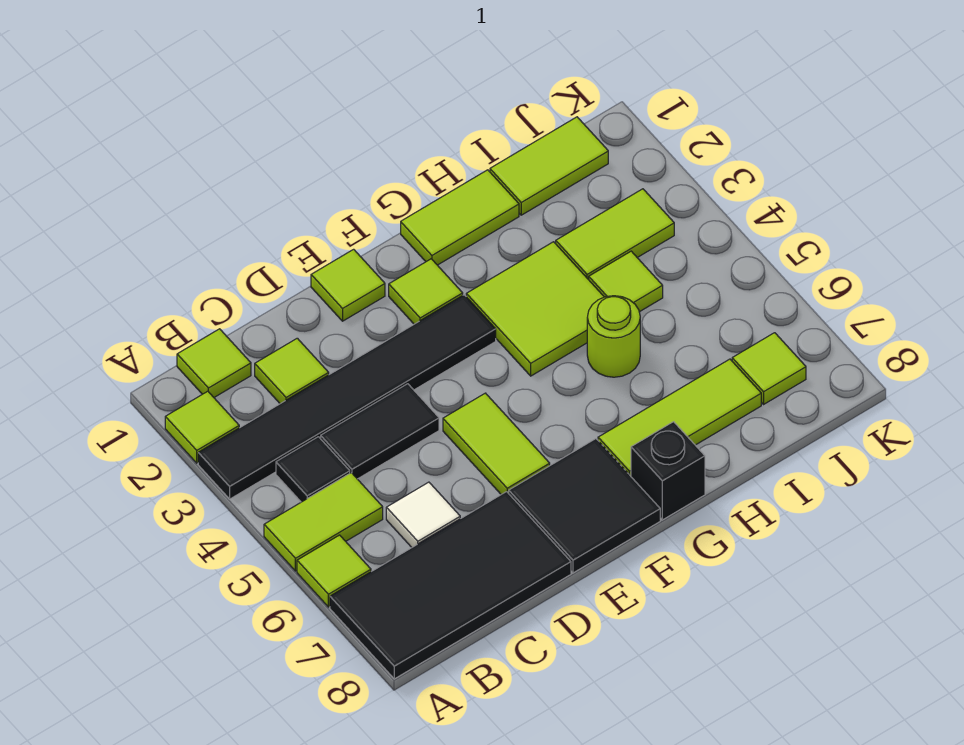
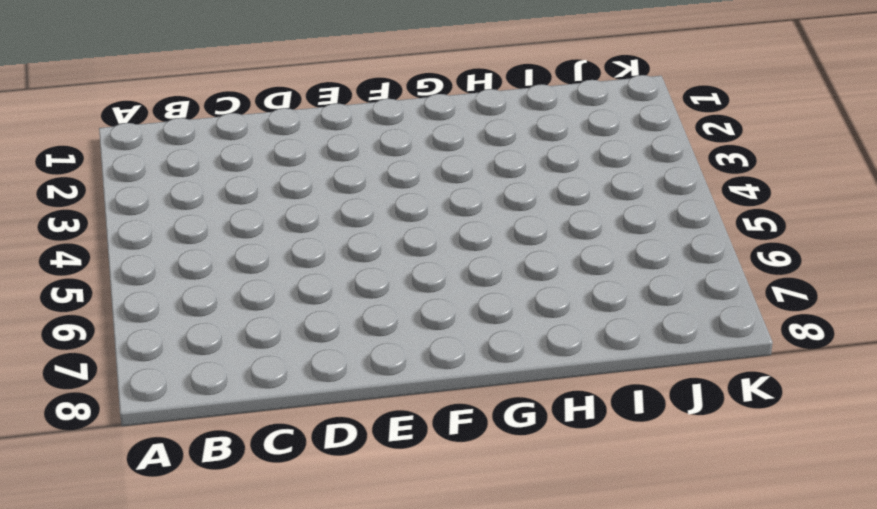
none -> lime 1x1 tile [165,391,239,463]
none -> black 1x6 tile [198,295,496,499]
none -> lime 1x2 tile [264,473,383,571]

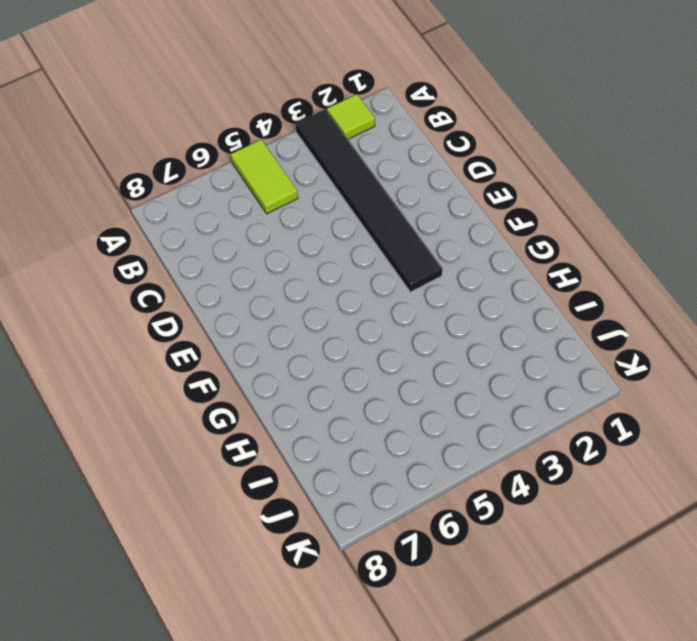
none -> lime 1x1 tile [297,535,371,607]
none -> black 2x4 tile [330,492,571,679]
none -> lime 1x1 tile [177,329,251,397]

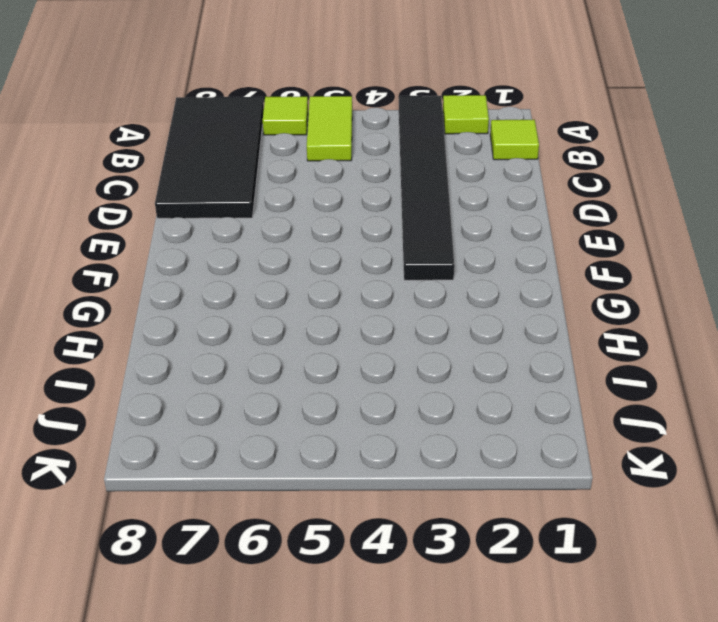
none -> black 1x1 tile [276,437,350,502]
none -> lime 1x1 tile [255,338,329,404]
none -> black 1x2 tile [321,384,439,479]

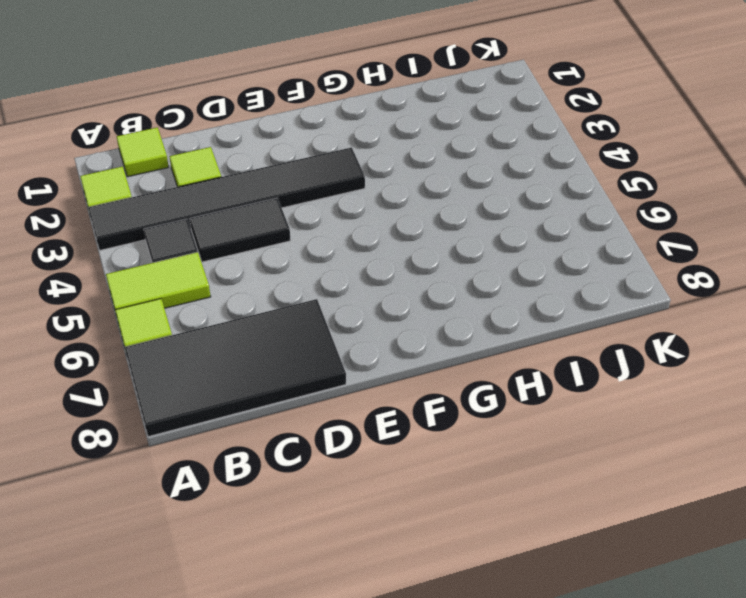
none -> white 1x1 tile [386,482,460,547]
none -> lime 1x1 tile [311,249,385,321]
none -> lime 1x2 tile [443,393,550,494]

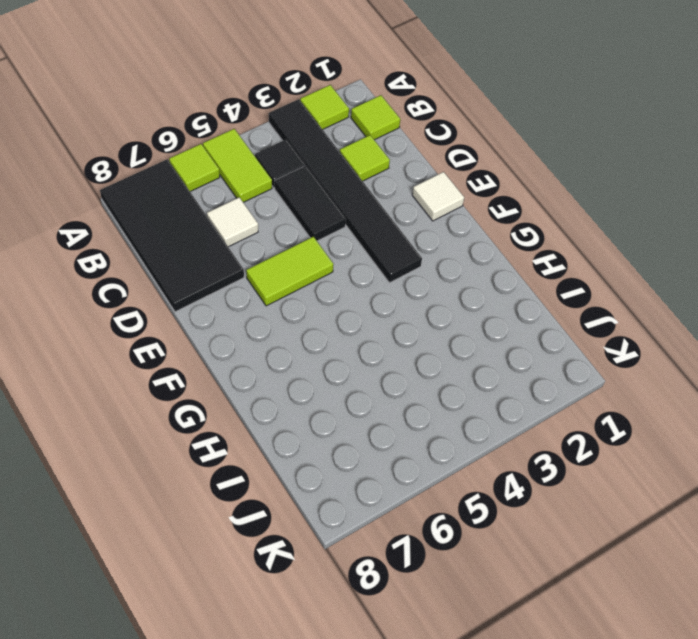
white 1x1 tile [412,172,464,221] -> lime 1x1 tile [311,249,385,321]
none -> black 2x2 tile [509,439,660,573]
none -> lime 1x1 tile [389,259,463,324]
none -> lime 1x2 tile [401,170,519,265]

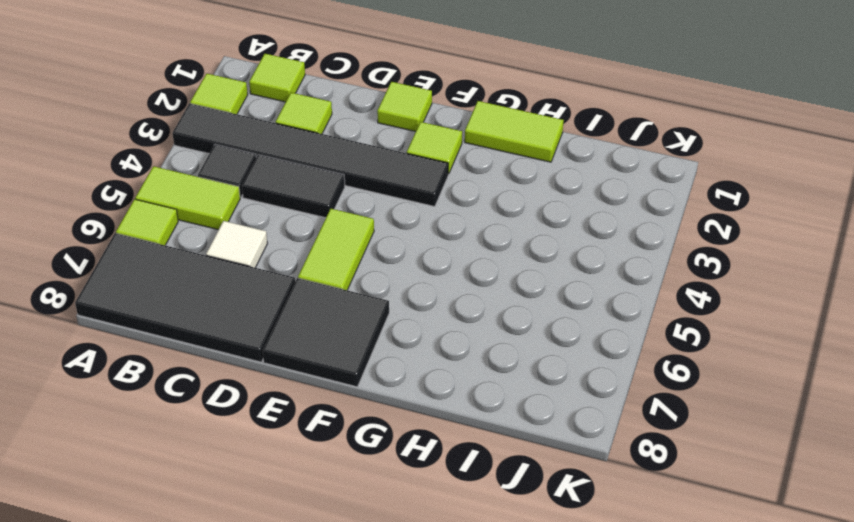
none -> lime 2x2 tile [466,242,604,376]
none -> lime 1x3 tile [598,359,761,476]
none -> black 1x1 brick [631,422,705,520]

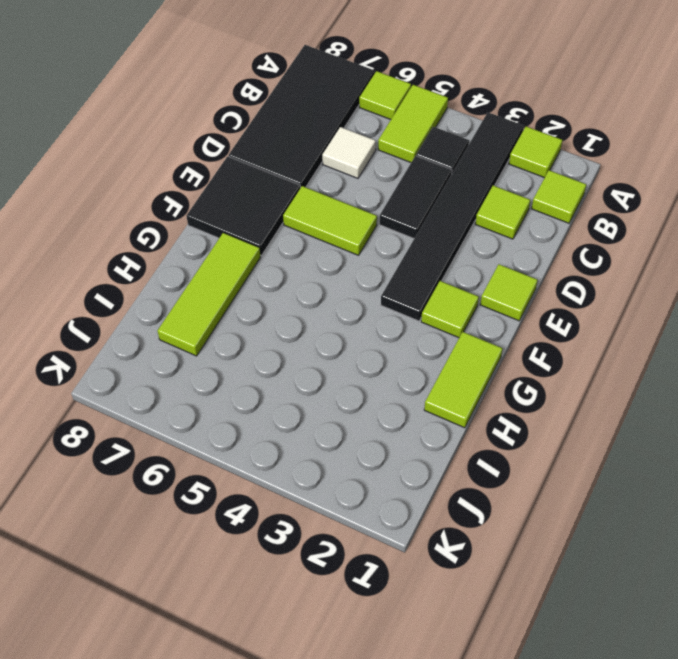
none -> lime 2x2 tile [466,242,604,376]
none -> black 1x1 brick [631,422,705,520]
none -> lime 1x1 round brick [587,296,640,377]

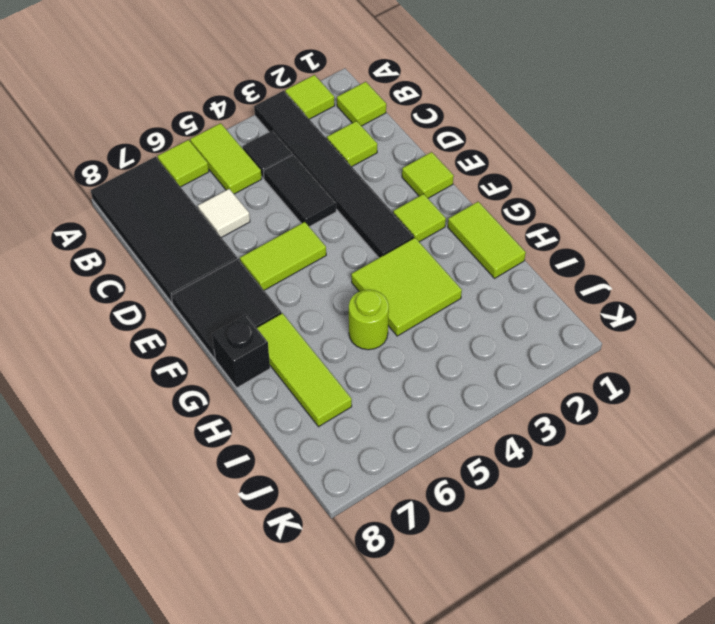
none -> lime 1x2 tile [490,117,608,215]
none -> lime 1x2 tile [556,189,674,280]
none -> lime 1x1 tile [589,251,663,312]

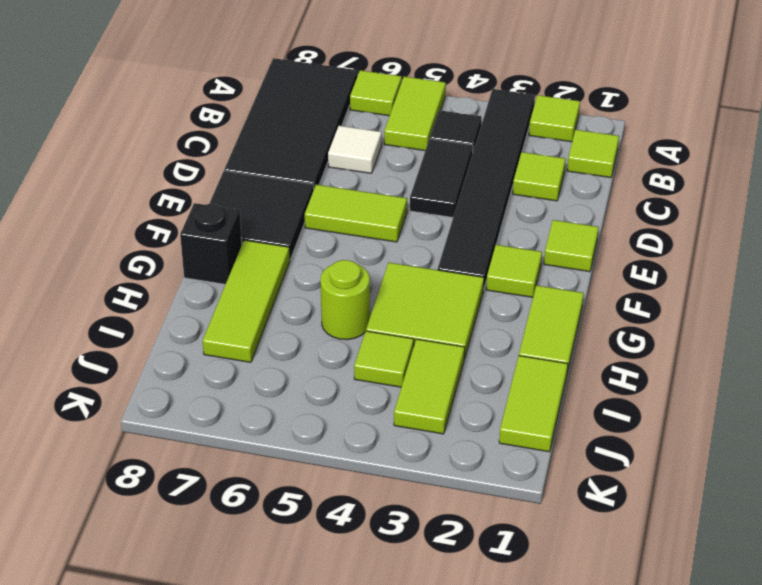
none -> lime 1x1 tile [732,333,806,404]

